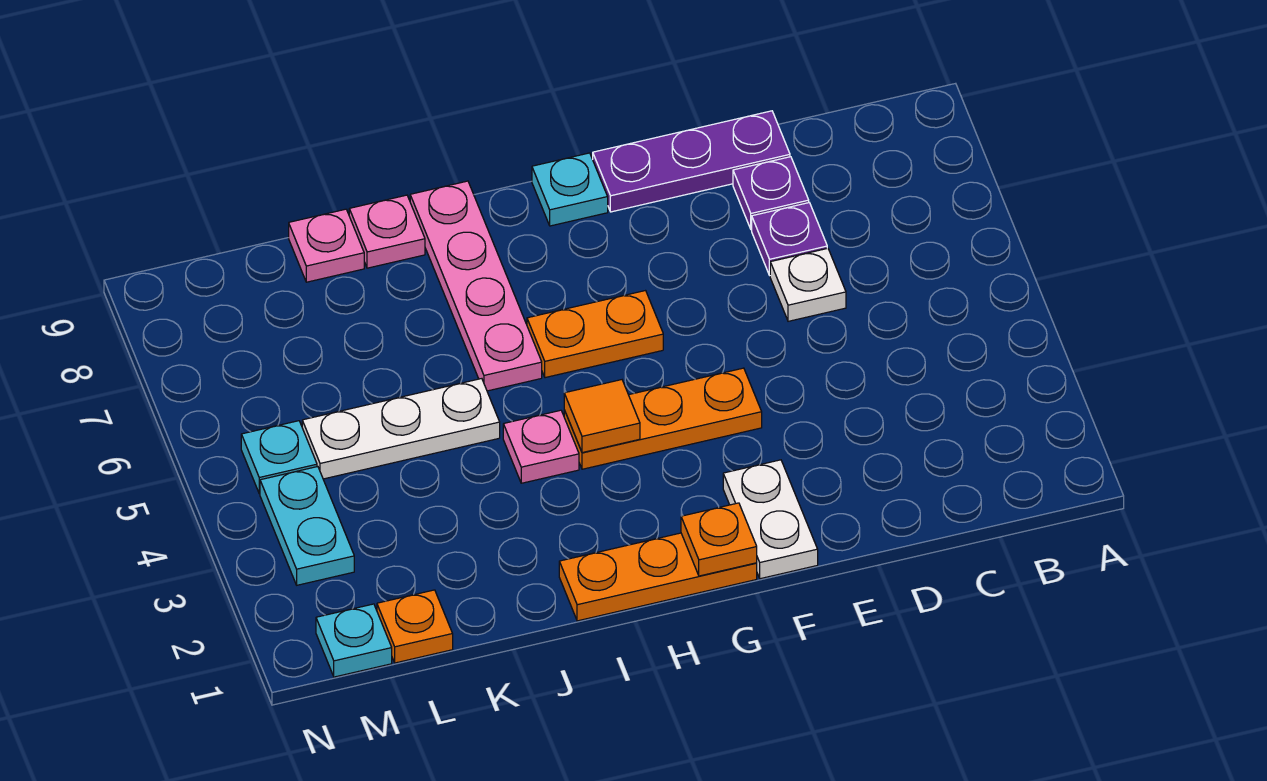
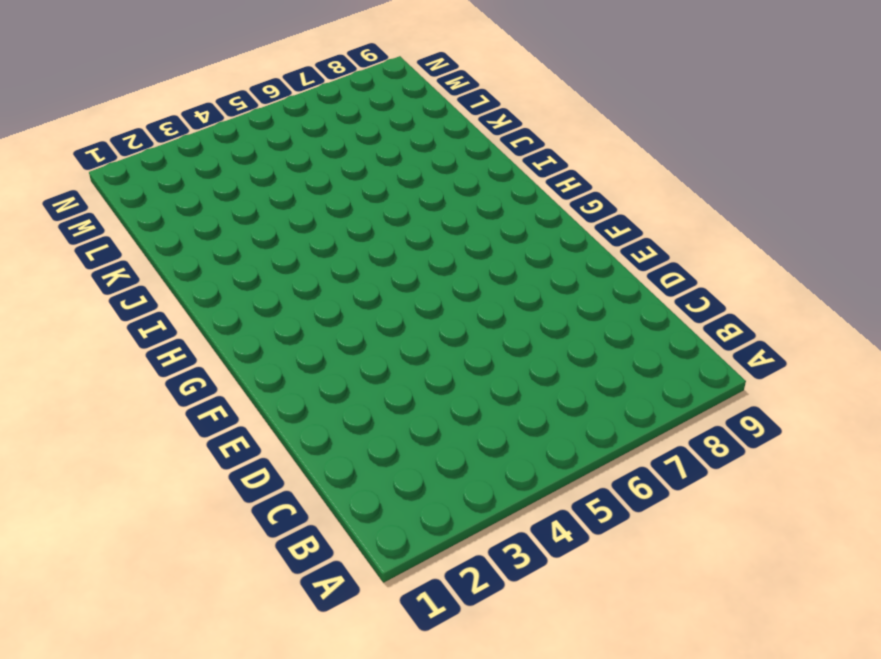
none -> white 1x1 plate [770,248,846,321]
none -> purple 1x1 plate [752,203,827,275]
none -> purple 1x1 plate [733,157,809,230]

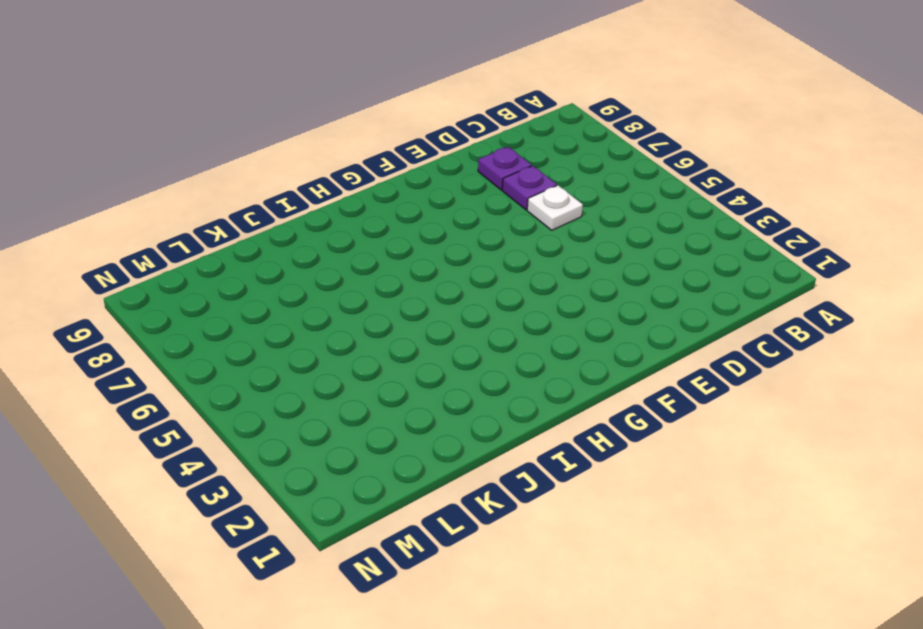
none -> purple 1x3 plate [593,111,790,212]
none -> white 1x2 plate [723,460,818,579]
none -> orange 1x3 plate [564,368,762,469]

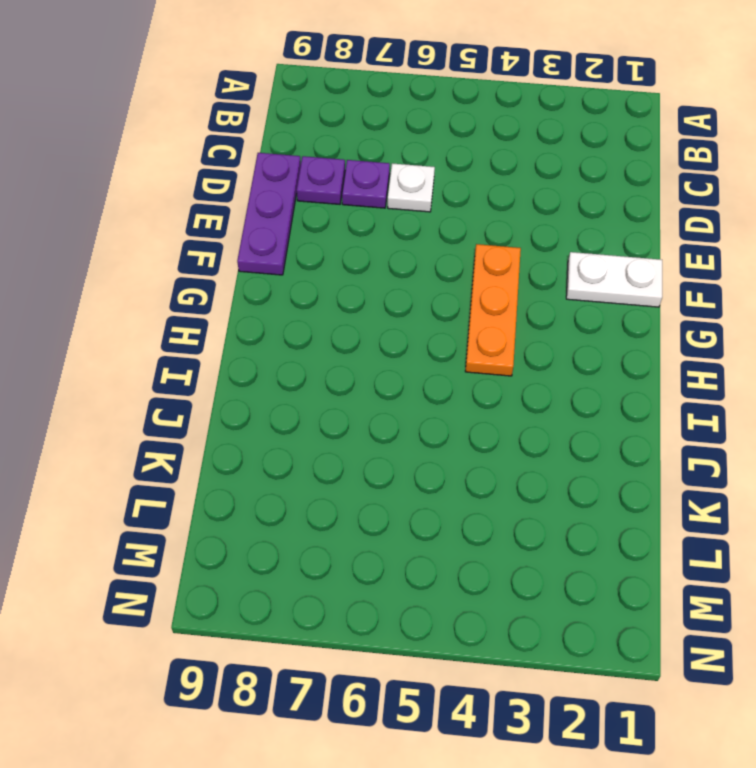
none -> orange 1x3 plate [559,533,757,621]
none -> orange 1x2 plate [527,291,663,378]
none -> cyan 1x1 plate [532,153,608,226]

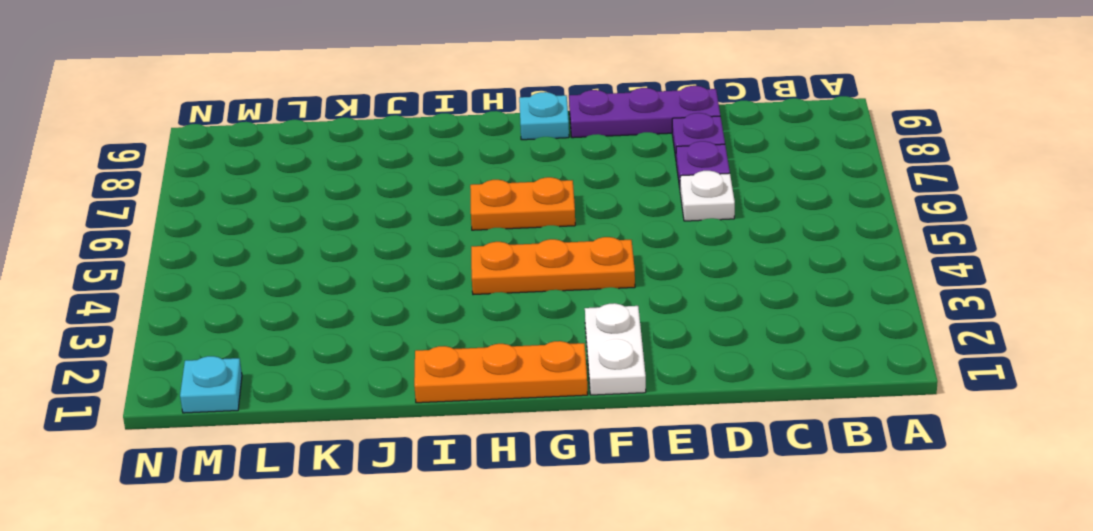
none -> pink 1x1 plate [503,410,579,483]
none -> pink 1x4 plate [410,181,542,391]
none -> white 1x3 plate [302,379,500,479]

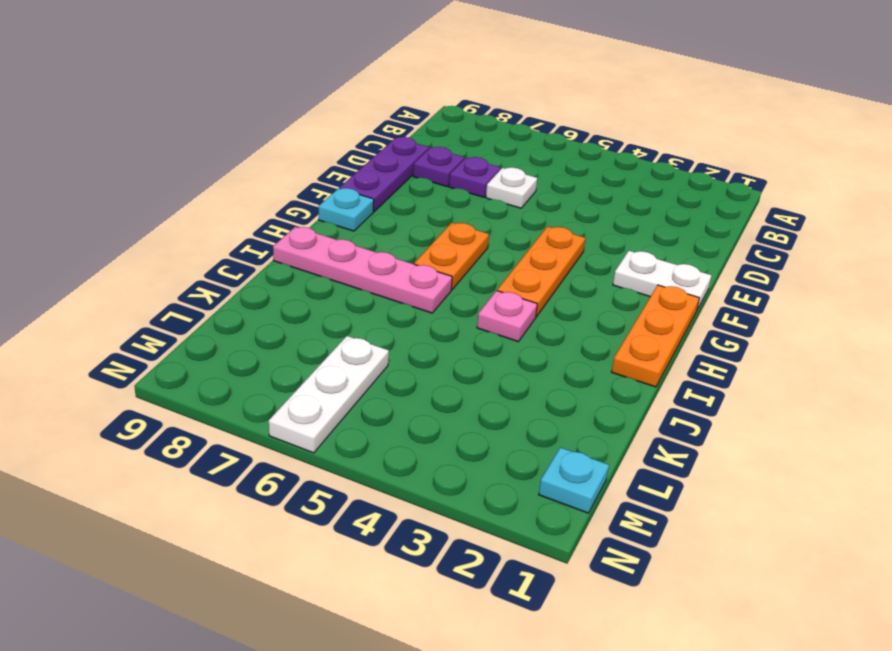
white 1x3 plate [269,336,389,453] -> white 1x3 plate moved to [302,379,500,479]
none -> pink 1x1 plate [349,195,425,268]
none -> pink 1x1 plate [289,209,364,282]
none -> orange 1x1 plate [377,590,453,663]

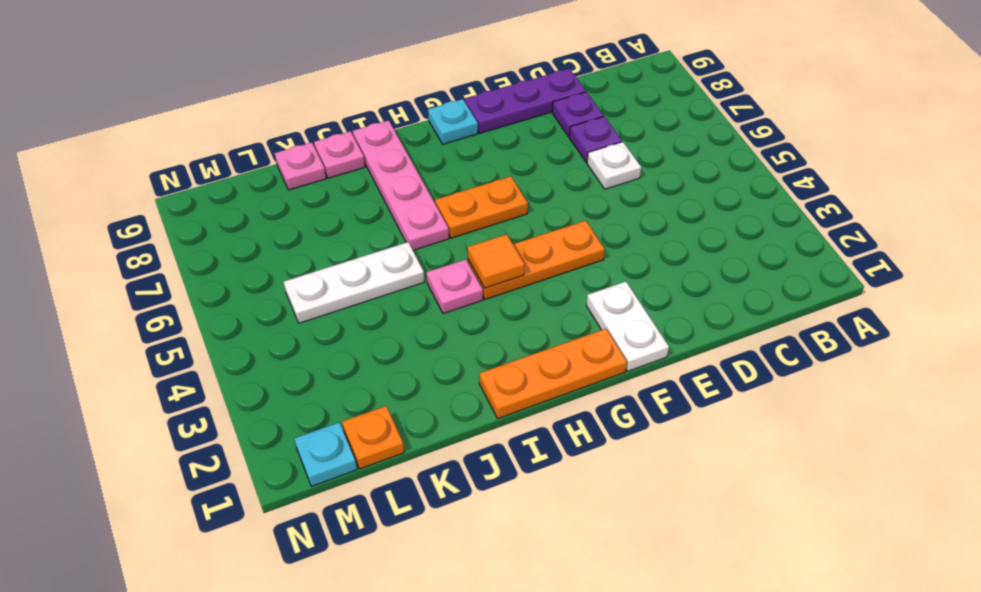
none -> cyan 1x2 plate [260,467,354,585]
none -> cyan 1x1 plate [241,421,317,494]
none -> orange 1x1 plate [681,503,757,576]

